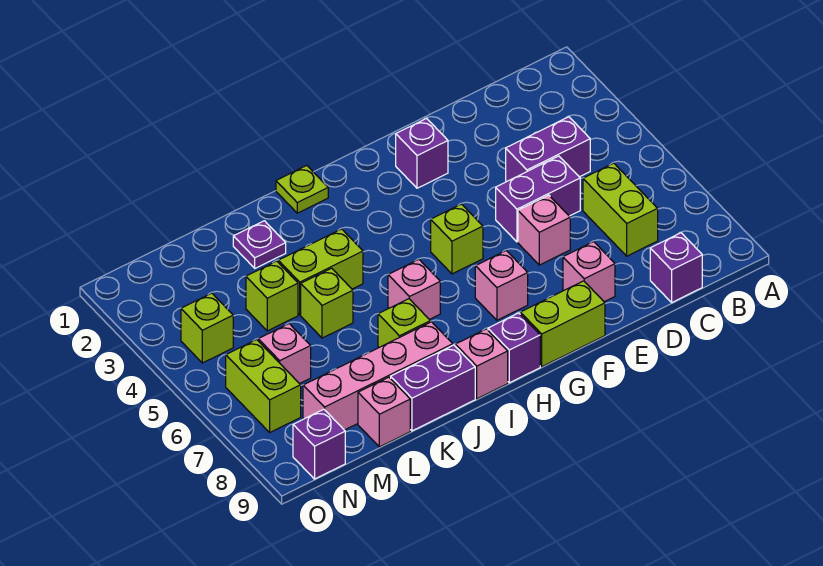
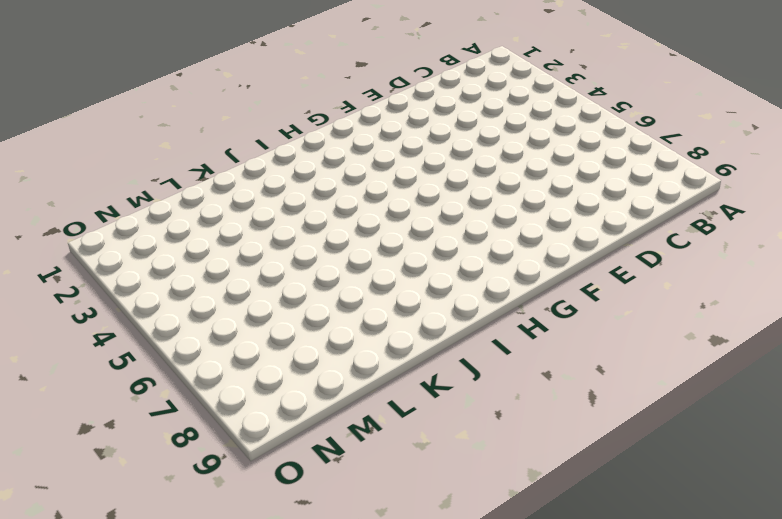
none -> purple 1x2 brick [506,117,590,182]
none -> lime 1x2 brick [583,163,658,256]
none -> purple 1x1 brick [650,233,702,302]

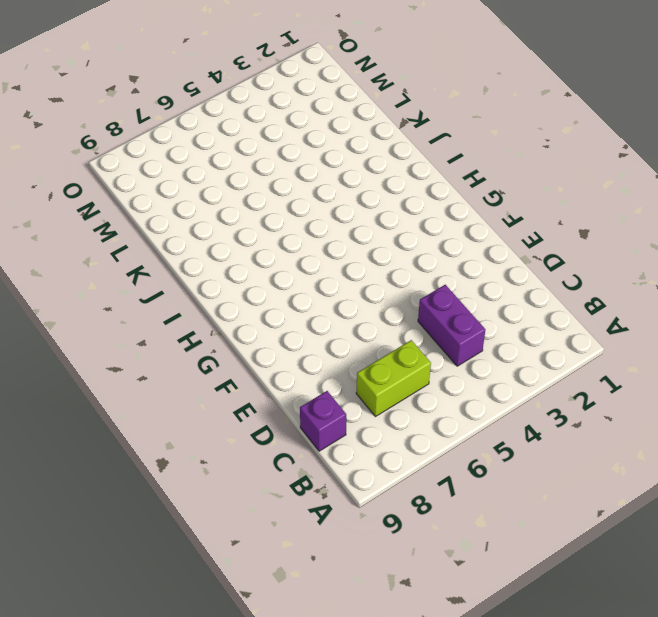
none -> purple 1x2 brick [496,156,580,242]
none -> pink 1x1 brick [518,195,570,265]
none -> pink 1x1 brick [563,242,615,302]

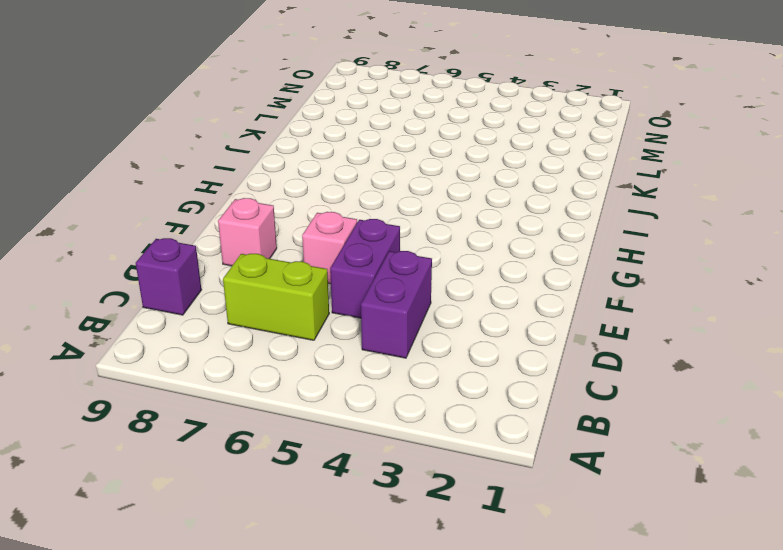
none -> purple 1x1 brick [396,119,448,188]
none -> lime 1x2 brick [520,281,605,367]
none -> lime 1x1 brick [431,204,483,274]

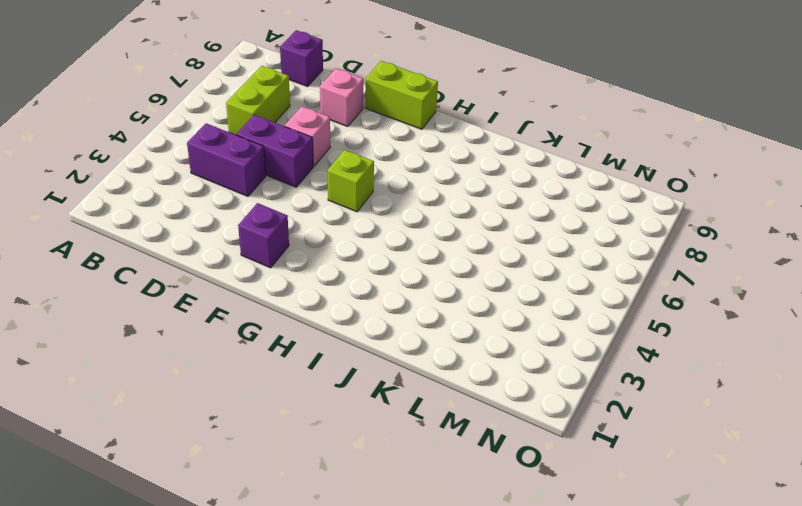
none -> pink 1x1 brick [475,251,528,320]
none -> purple 1x1 brick [488,313,540,383]
none -> lime 1x1 plate [276,166,328,213]

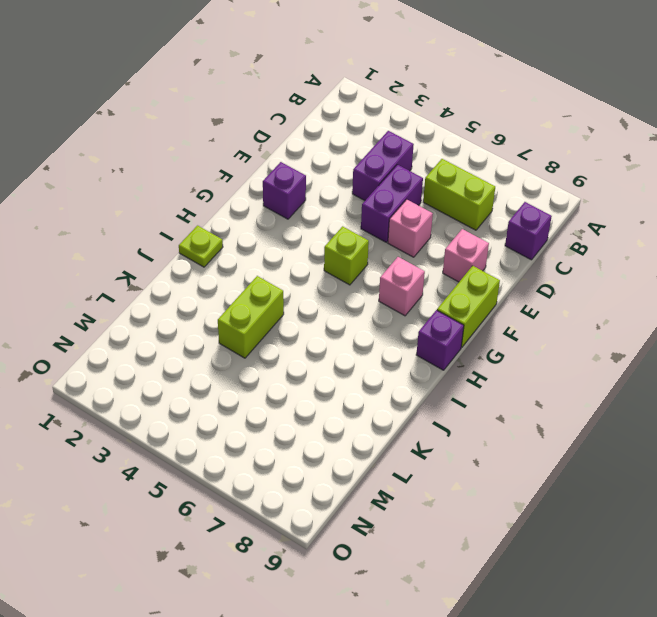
none -> pink 1x1 brick [388,260,440,320]
none -> pink 1x1 brick [455,329,508,399]
none -> lime 1x1 brick [378,299,430,347]

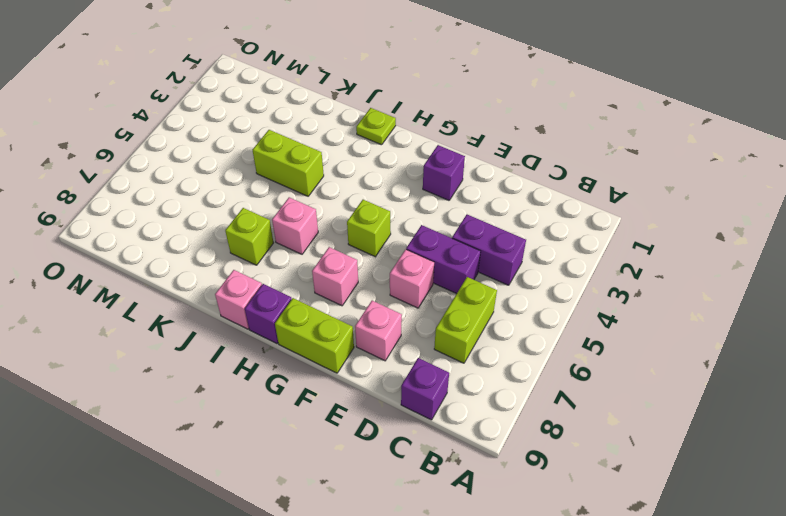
none -> pink 1x4 brick [303,322,453,430]
none -> purple 1x2 brick [391,345,475,431]
none -> purple 1x1 plate [233,221,286,268]

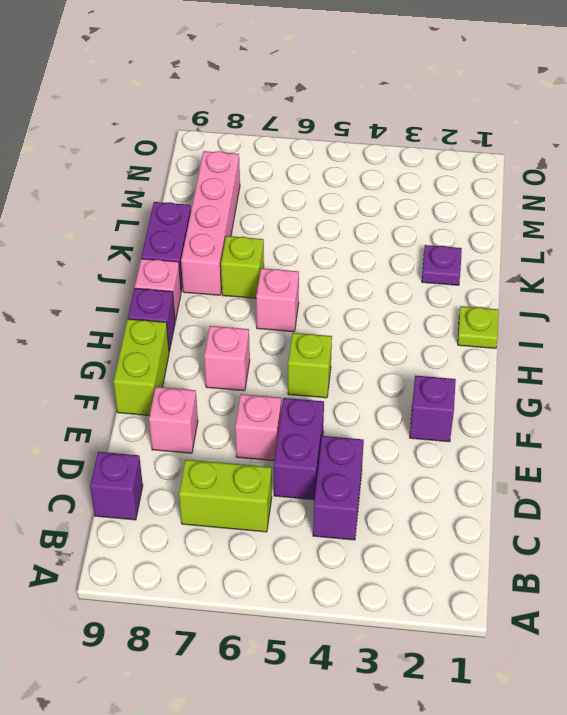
none -> lime 1x2 brick [278,229,363,315]
none -> lime 1x1 brick [301,268,353,338]
none -> lime 1x1 brick [246,261,298,331]

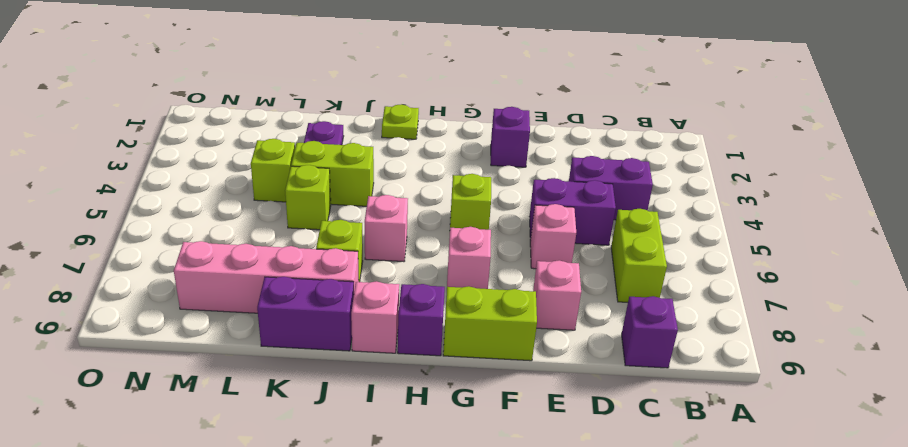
none -> pink 1x1 brick [358,377,410,447]
none -> pink 1x1 brick [258,324,311,384]
none -> lime 1x1 brick [181,293,233,363]

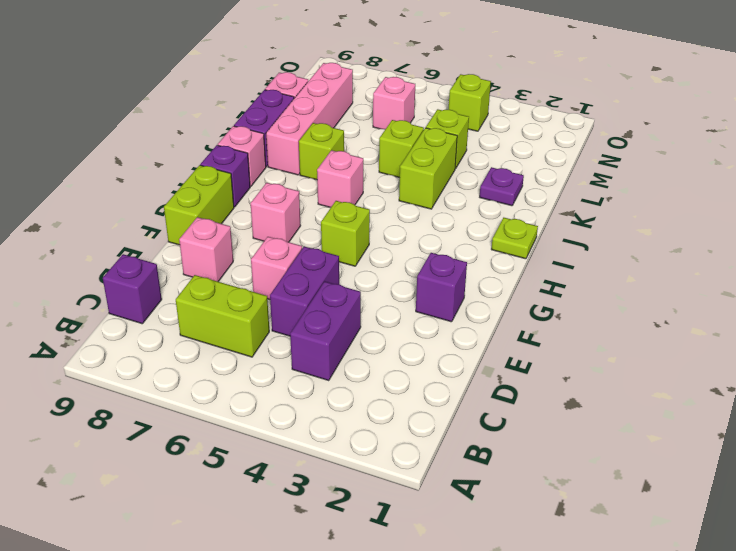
none -> lime 1x2 brick [226,340,301,432]
none -> purple 1x1 brick [293,409,345,479]

